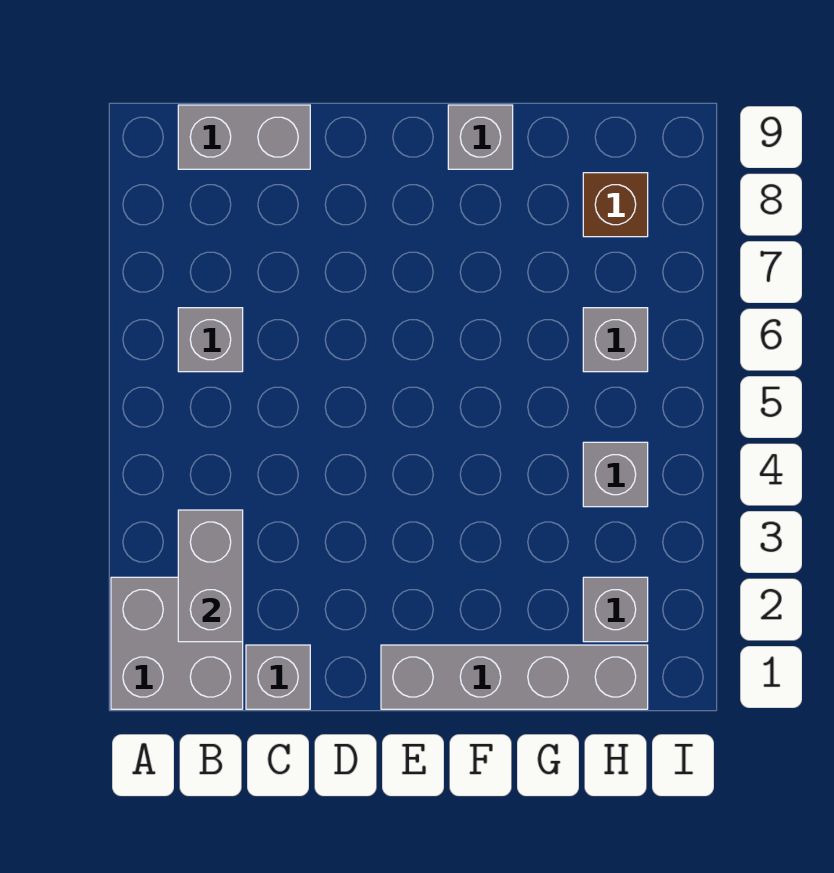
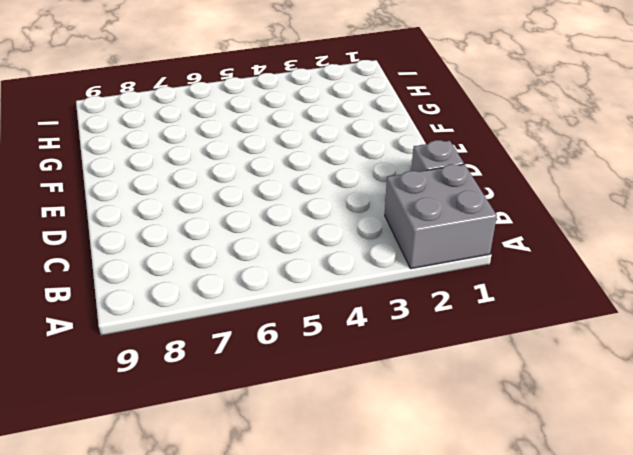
none -> grey 1x1 brick [178,308,243,372]
none -> grey 1x2 brick [178,105,310,169]

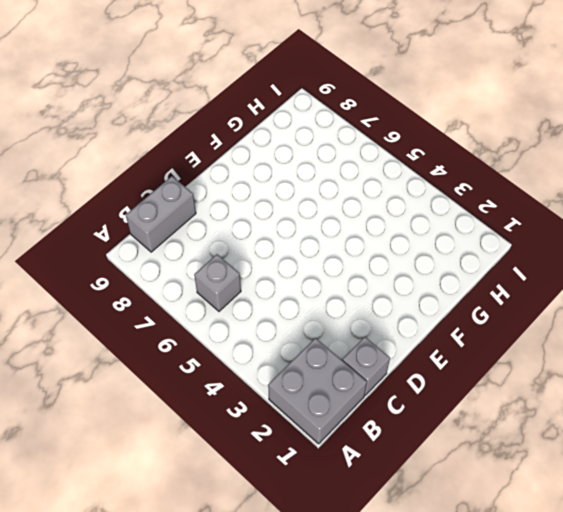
none -> grey 1x4 brick [381,645,648,709]
none -> grey 1x1 brick [448,105,513,169]

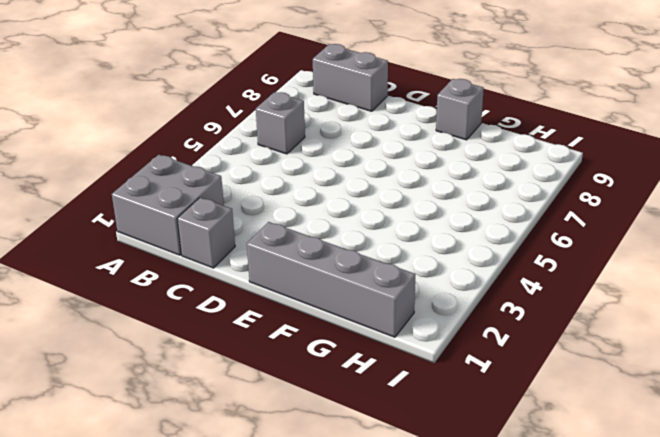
none -> grey 1x1 brick [583,577,648,642]
none -> grey 1x1 brick [583,442,648,507]

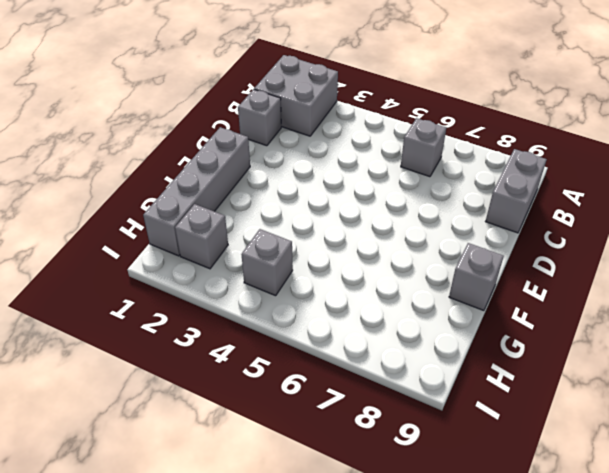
none -> grey 1x1 brick [583,308,648,372]
none -> brown 1x1 brick [583,173,648,237]

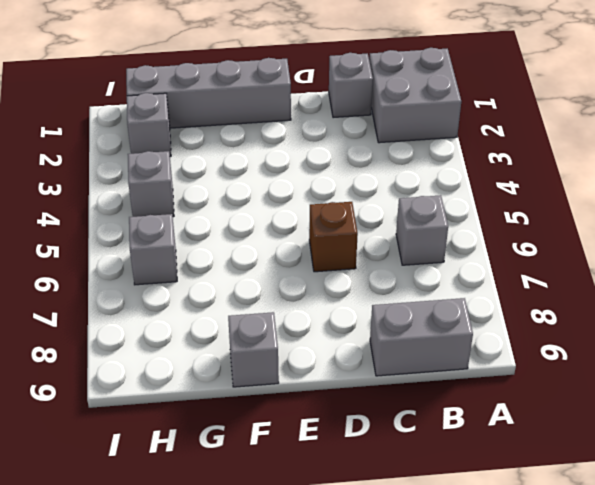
brown 1x1 brick [309,202,358,272] -> brown 1x1 brick moved to [583,173,648,237]
none -> grey 1x2 brick [178,510,243,642]

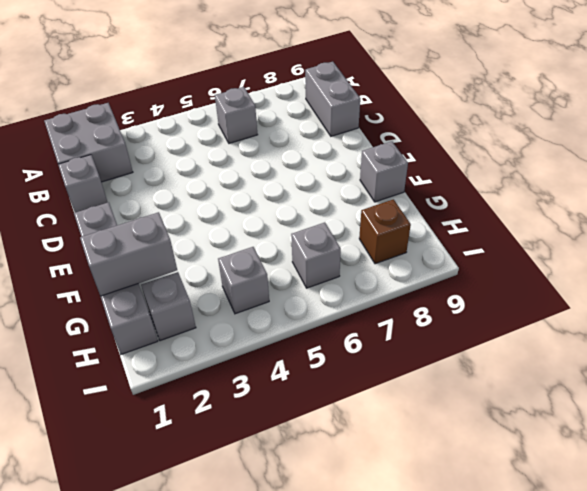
grey 1x2 brick [80,212,177,296] -> grey 1x2 brick moved to [178,510,243,642]

